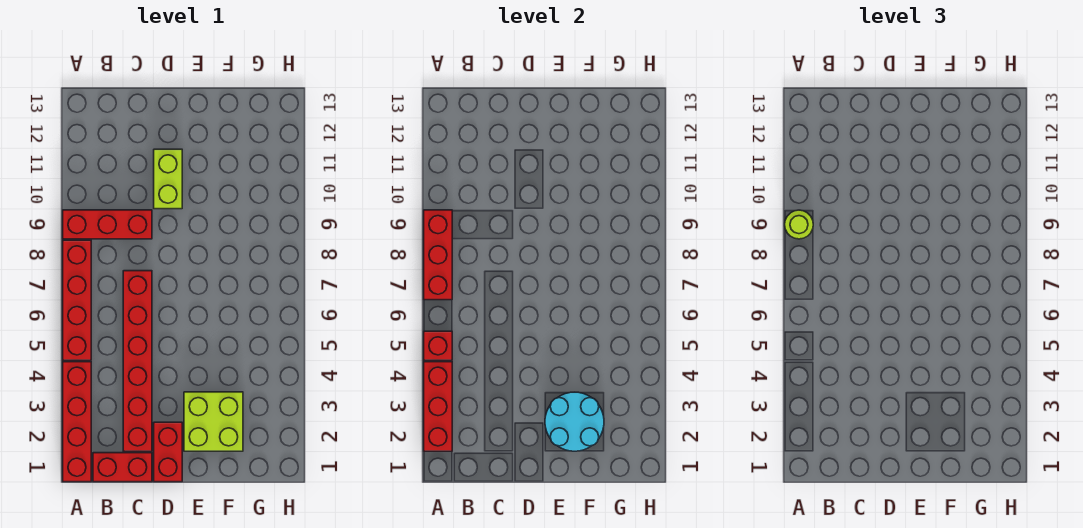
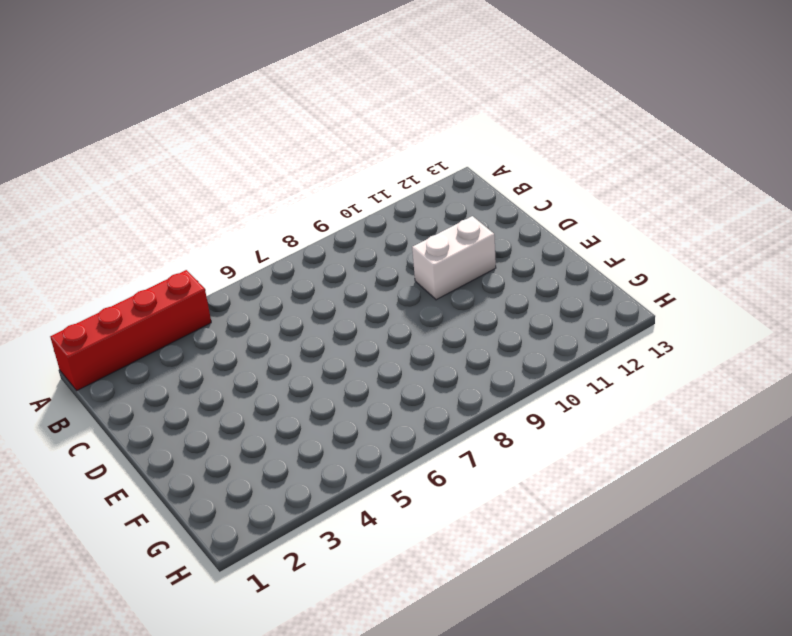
white 1x2 brick [412,216,496,300] -> lime 1x2 brick [154,149,182,209]
none -> red 1x4 brick [63,240,91,360]
none -> red 1x3 brick [63,210,152,239]
none -> red 1x2 brick [93,453,152,482]

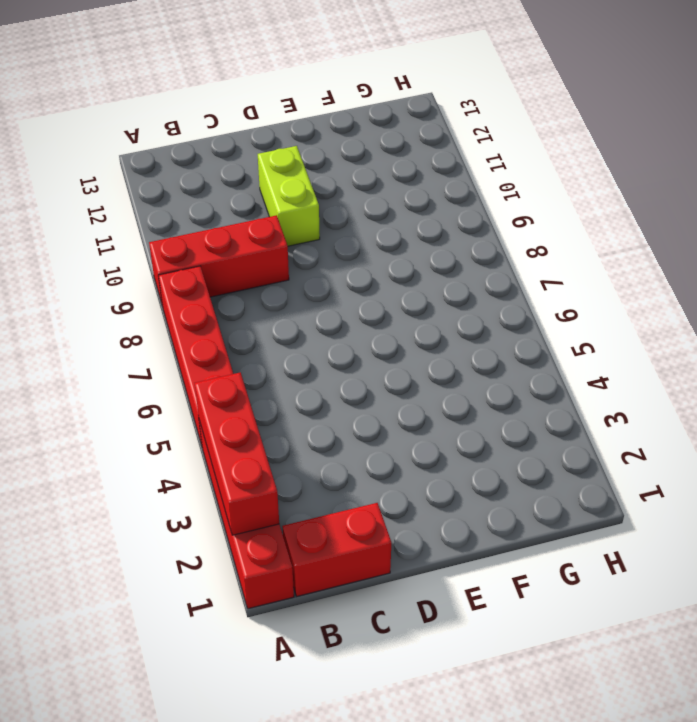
none -> red 1x6 brick [123,271,152,451]
none -> red 1x2 brick [154,422,182,482]
none -> lime 2x2 brick [184,392,243,451]

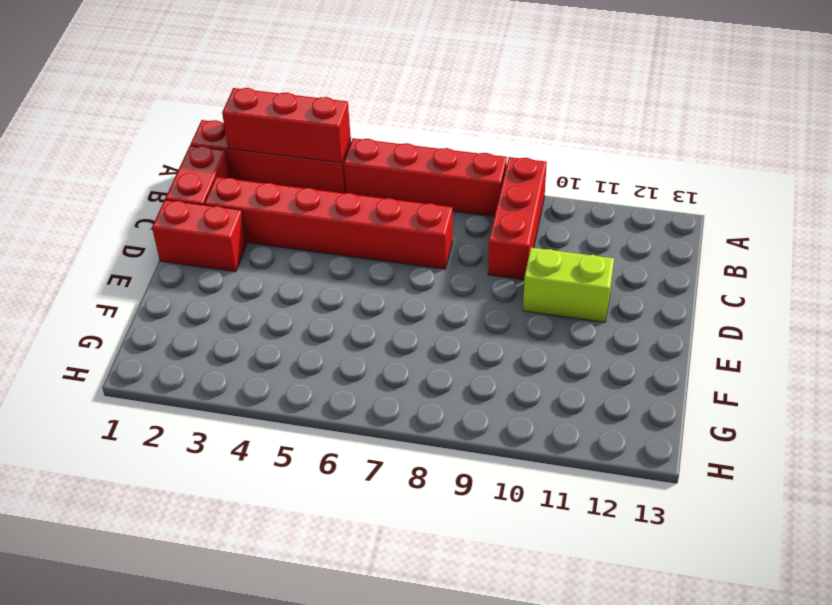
none -> lime 2x2 brick [184,392,243,451]
none -> red 1x1 brick [424,331,452,360]
none -> red 1x3 brick [424,210,452,300]

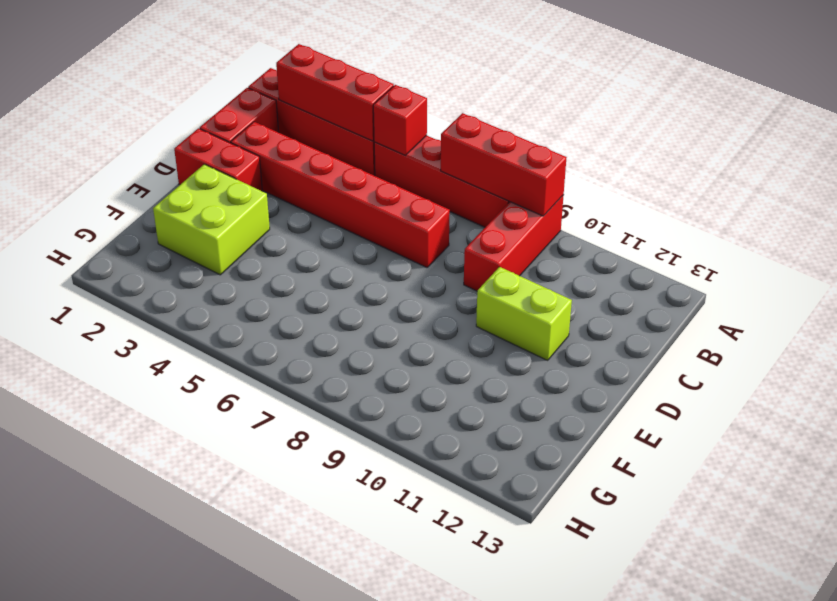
none -> cyan 2x2 round brick [545,392,604,451]
none -> lime 1x1 round brick [785,210,813,239]

